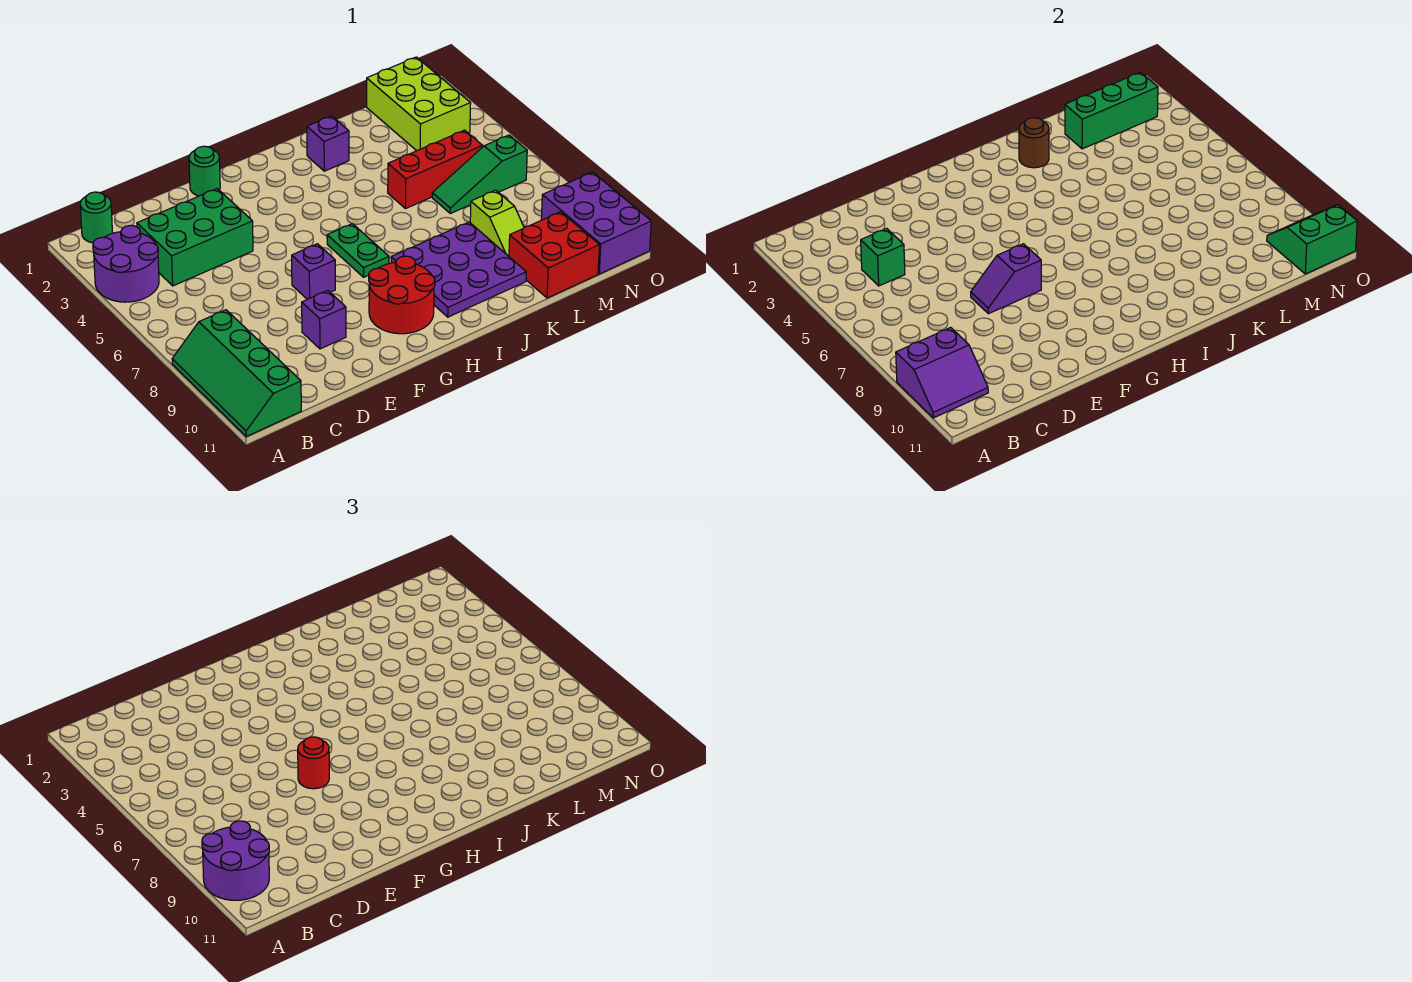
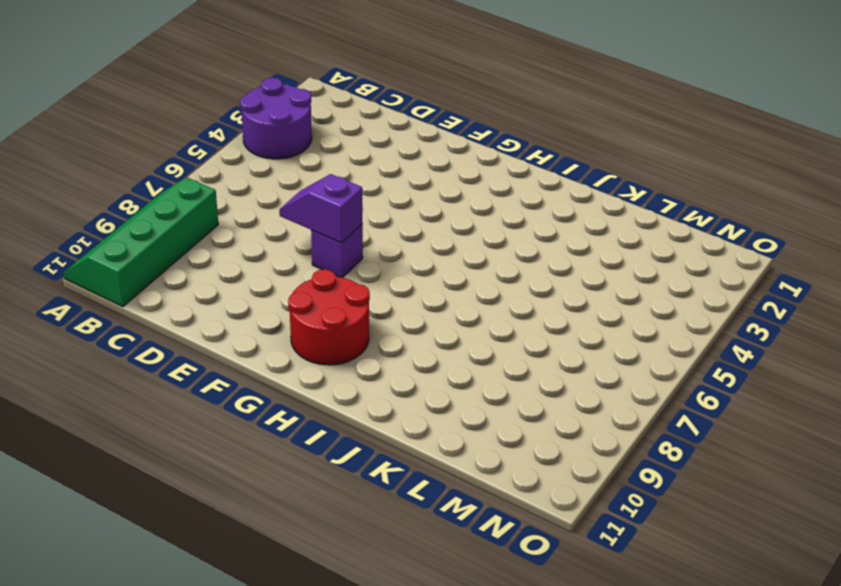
none -> green 1x1 round brick [80,192,112,243]
none -> green 2x3 brick [137,189,253,286]
none -> purple 1x1 brick [302,290,346,349]

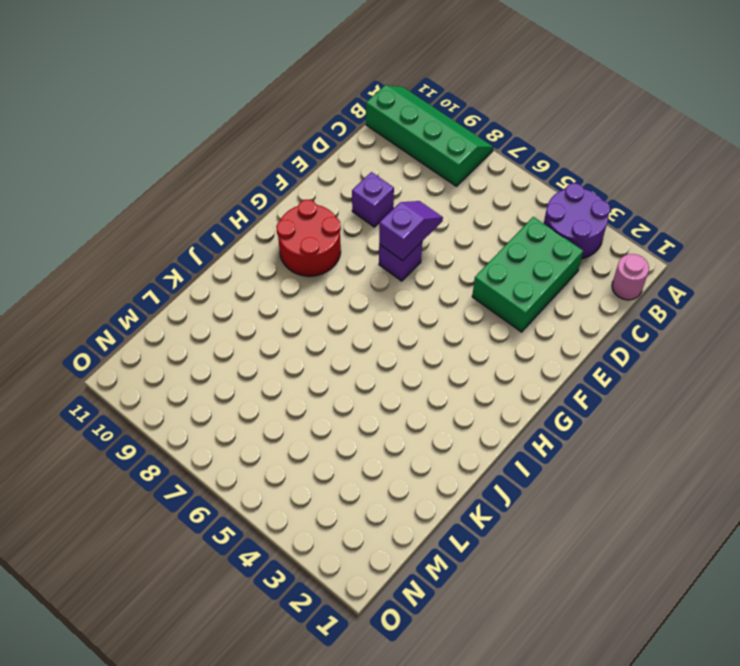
pink 1x1 round brick [612,254,649,300] -> green 1x1 round brick [80,192,112,243]
none -> green 1x1 round brick [189,146,220,196]
none -> green 1x2 plate [327,224,389,277]
none -> purple 3x3 plate [391,222,526,317]

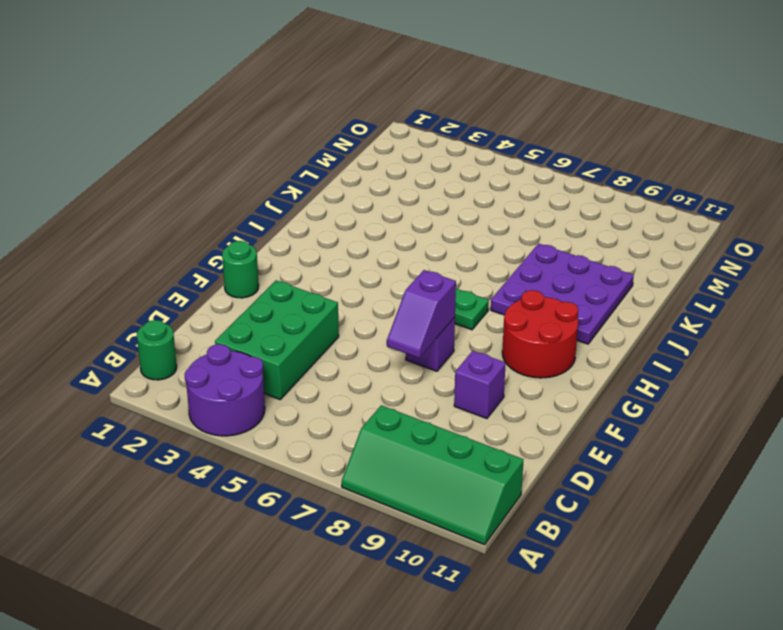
none -> purple 1x1 brick [307,116,349,171]
none -> red 1x3 brick [388,130,482,209]
none -> green 1x3 slope [432,135,527,213]

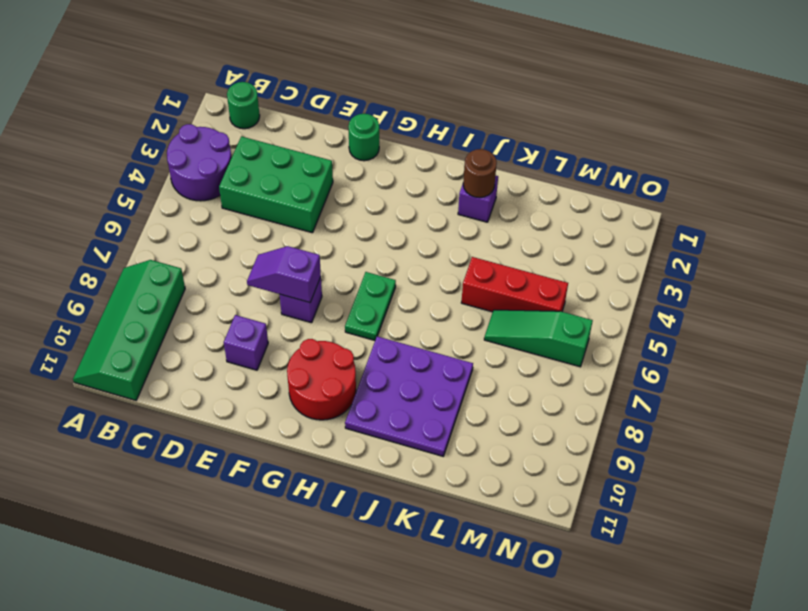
none -> lime 1x2 slope [470,190,524,256]
none -> red 2x2 brick [509,212,599,298]
none -> lime 2x3 brick [367,57,471,151]

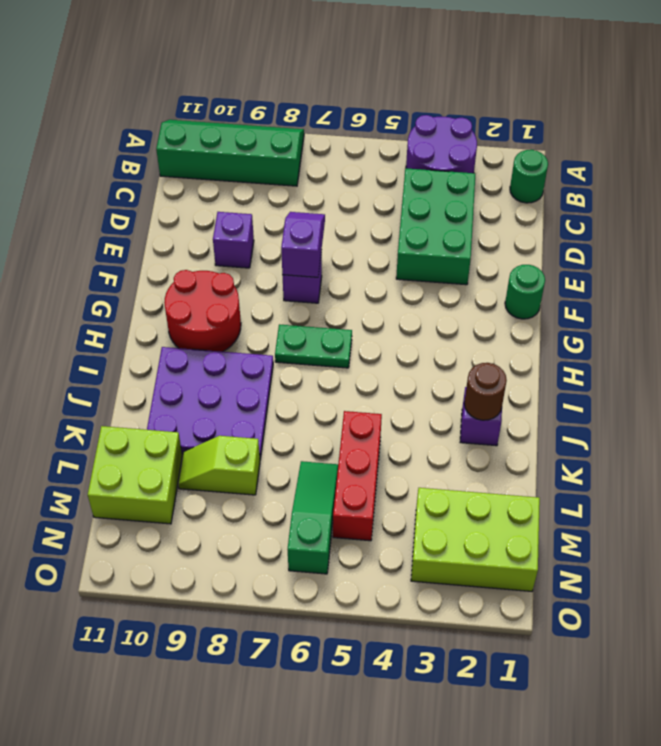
lime 2x2 brick [88,426,182,524] -> red 2x2 brick [509,212,599,298]
none -> purple 2x3 brick [541,172,651,274]
none -> purple 2x2 slope [896,328,988,418]
none -> green 1x1 brick [861,229,905,286]

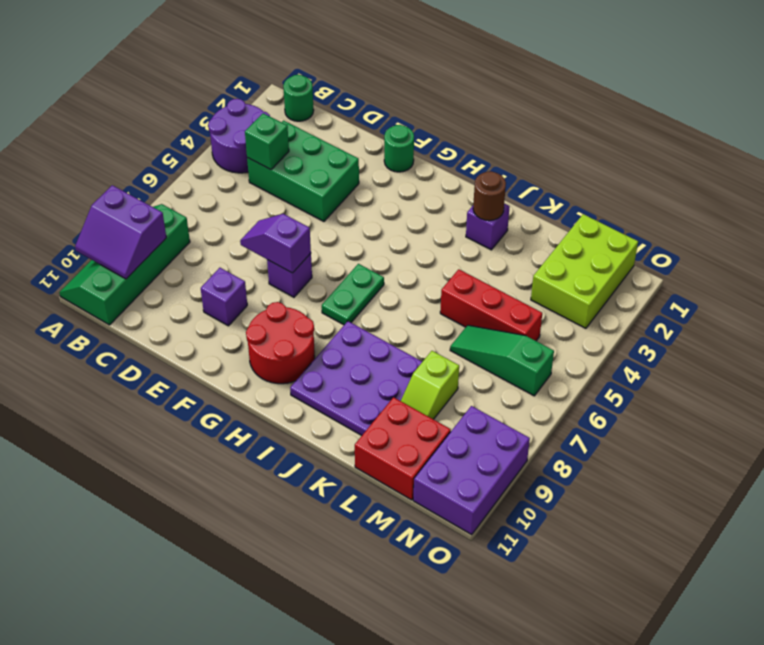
none -> green 1x3 brick [1065,72,1158,149]
none -> green 2x2 slope [1267,205,1357,274]
none -> purple 2x2 round brick [202,821,269,900]

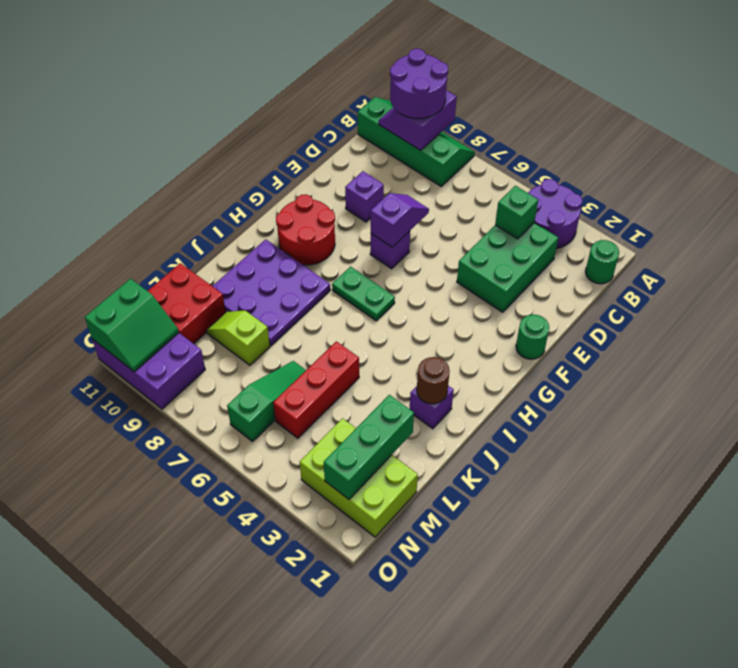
none -> red 1x1 round brick [298,737,329,789]

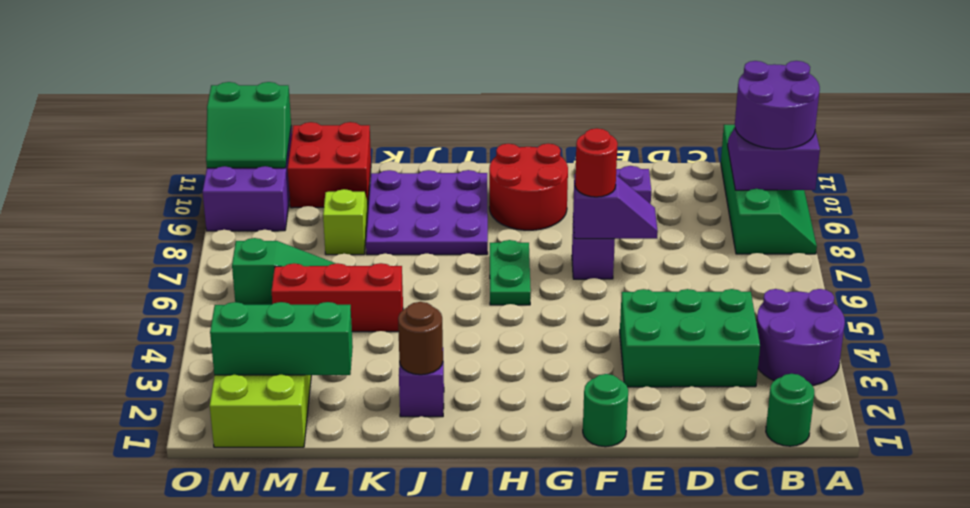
none -> green 1x1 brick [861,229,905,286]

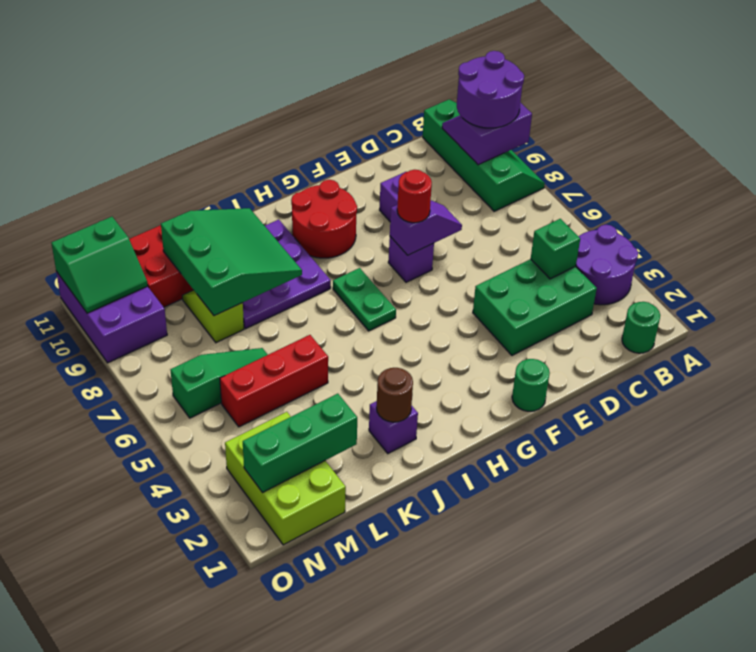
green 3x3 slope [161,208,302,316] -> none

